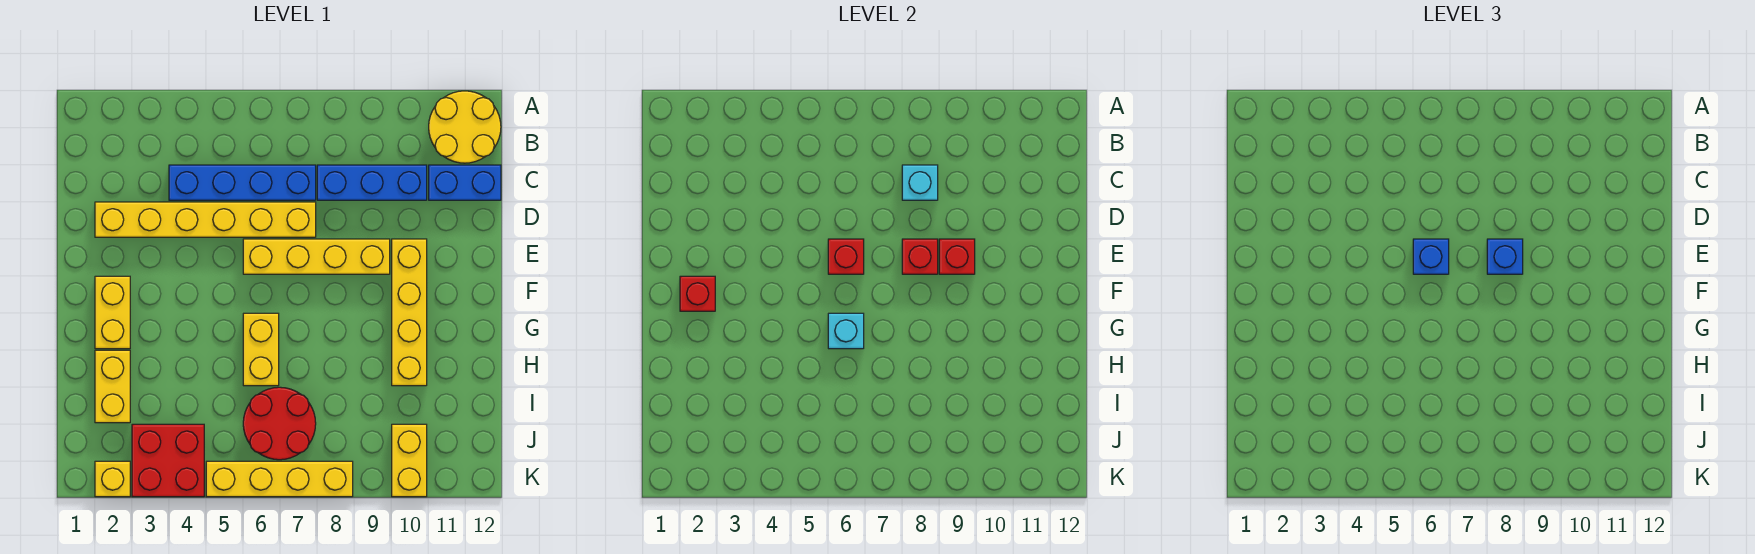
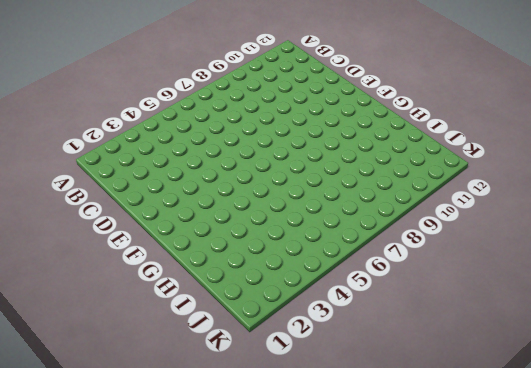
none -> yellow 2x2 round brick [429,91,501,163]
none -> blue 1x4 brick [169,165,316,200]
none -> blue 1x3 brick [317,165,427,200]

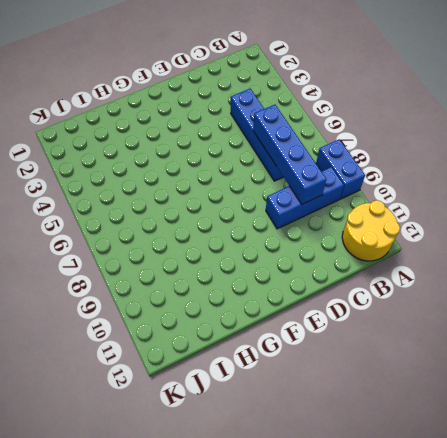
blue 1x2 brick [316,139,365,199] -> blue 1x2 brick moved to [429,165,501,200]
blue 1x3 brick [266,167,344,229] -> blue 1x3 brick turned to [317,165,427,200]
blue 1x4 brick [253,105,326,204] -> cyan 1x1 brick [902,165,938,200]
none -> yellow 1x6 brick [95,202,316,237]
none -> yellow 1x4 brick [243,239,390,274]
none -> yellow 1x4 brick [392,239,427,386]

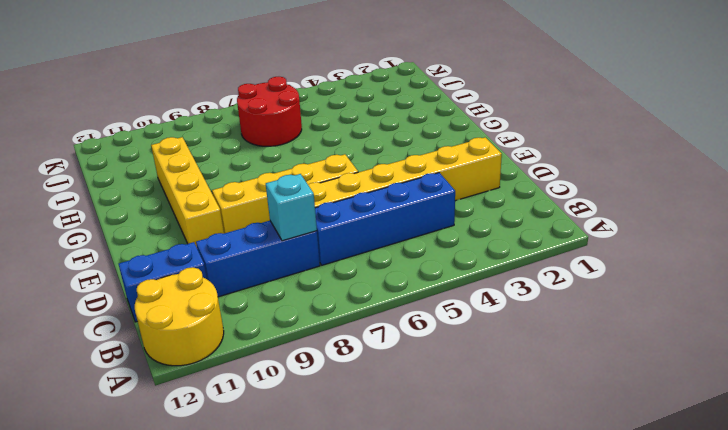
none -> yellow 1x2 brick [95,276,130,349]
none -> yellow 1x2 brick [243,313,279,386]
none -> yellow 1x2 brick [95,350,130,423]

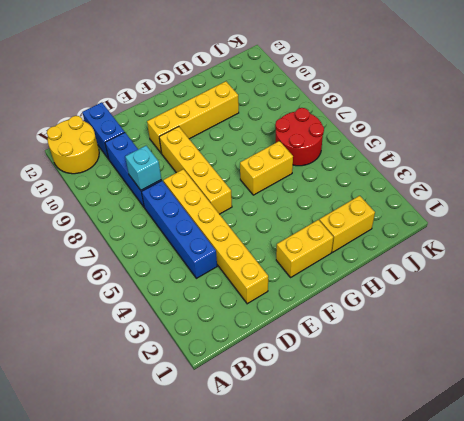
none -> red 2x2 brick [132,424,204,497]
none -> yellow 1x2 brick [392,424,427,497]
none -> yellow 1x1 brick [95,461,130,497]

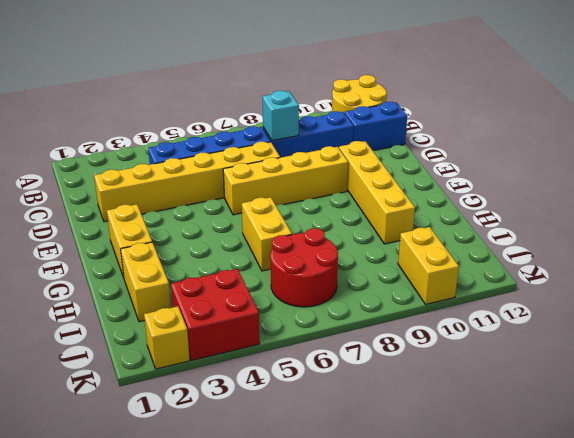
none -> yellow 1x4 brick [206,461,353,497]
none -> red 1x1 brick [828,239,864,274]
none -> red 1x1 brick [902,239,938,274]

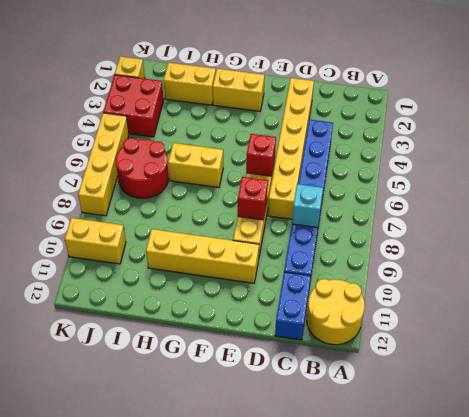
none -> red 1x1 brick [939,239,975,274]
none -> red 1x1 brick [680,276,715,311]
none -> cyan 1x1 brick [828,313,864,349]

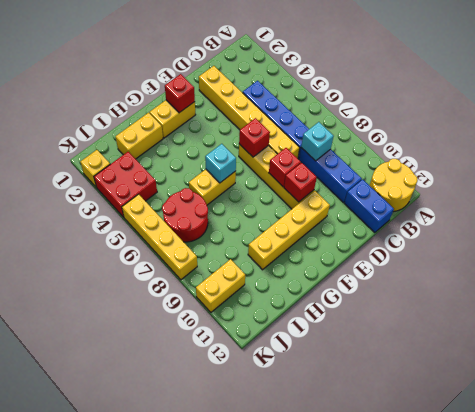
none -> blue 1x1 brick [1413,239,1449,274]
none -> blue 1x1 brick [1487,239,1523,274]

